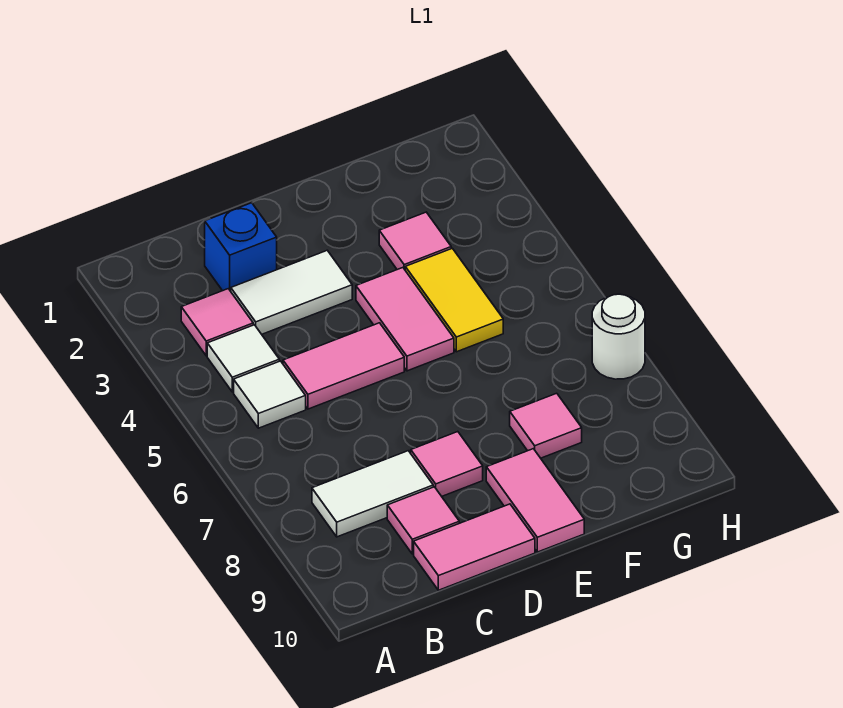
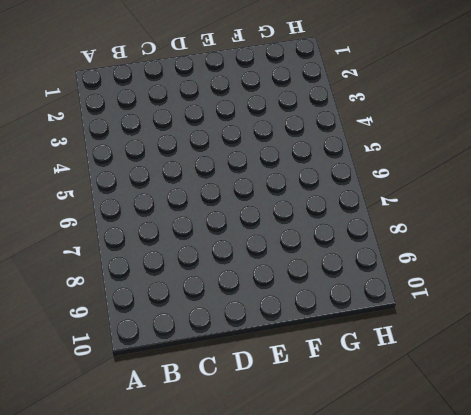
none -> pink 1x1 tile [181,289,253,356]
none -> white 1x1 tile [207,325,279,392]
none -> white 1x1 tile [234,361,306,428]

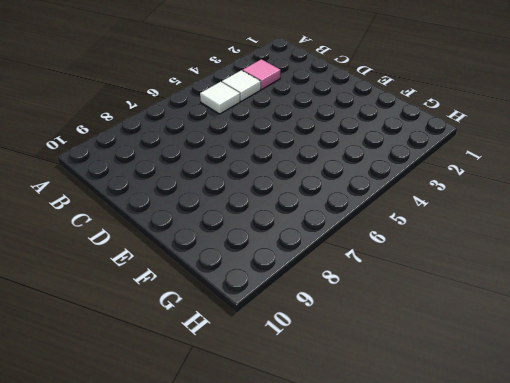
none -> white 1x2 tile [312,451,433,537]
none -> blue 1x1 brick [205,203,277,291]
none -> white 1x2 tile [231,250,352,334]

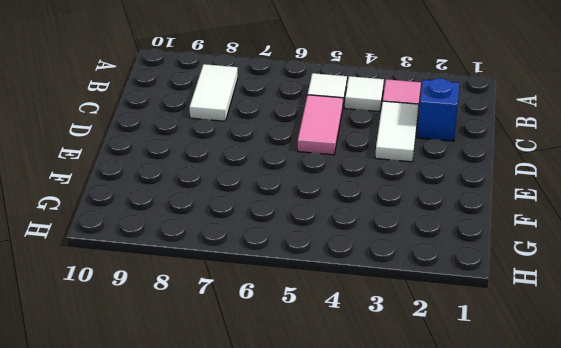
none -> pink 1x1 tile [387,487,459,554]
none -> pink 1x2 tile [414,504,535,590]
none -> pink 1x1 tile [411,432,483,496]

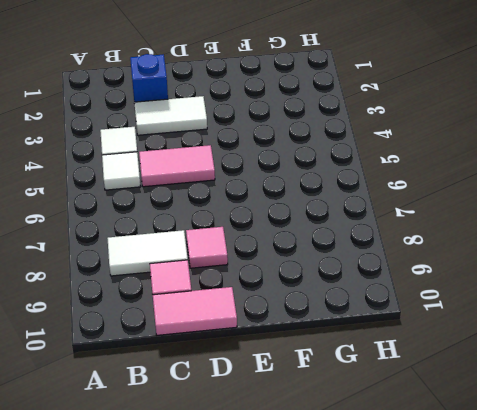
none -> pink 1x1 tile [181,289,253,356]
none -> pink 1x2 tile [356,268,454,371]
none -> pink 1x2 tile [486,449,584,552]

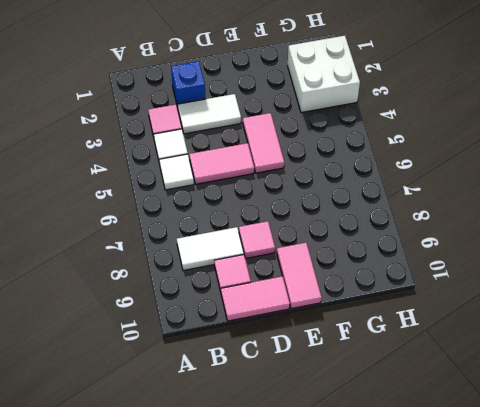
white 2x2 brick [288,36,360,113] -> none
none -> pink 1x1 tile [379,212,451,270]
none -> yellow 1x2 tile [405,248,503,352]
none -> pink 1x1 tile [510,393,582,458]

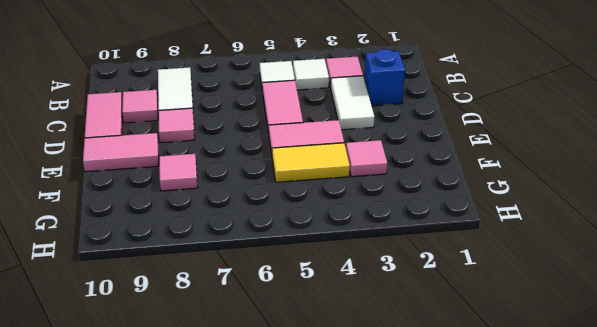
none -> white 1x1 round brick [592,294,645,379]

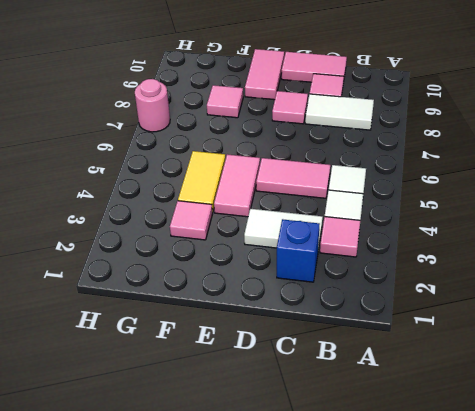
pink 1x1 round brick [135,79,170,132] -> white 1x1 round brick [592,294,645,379]

